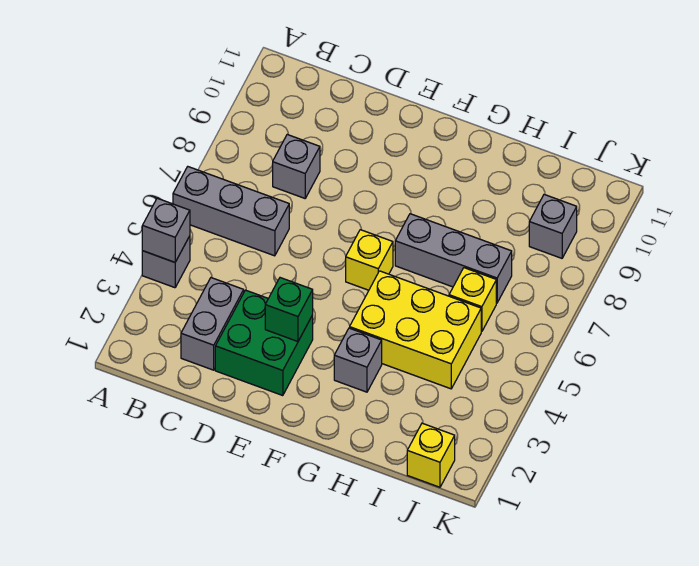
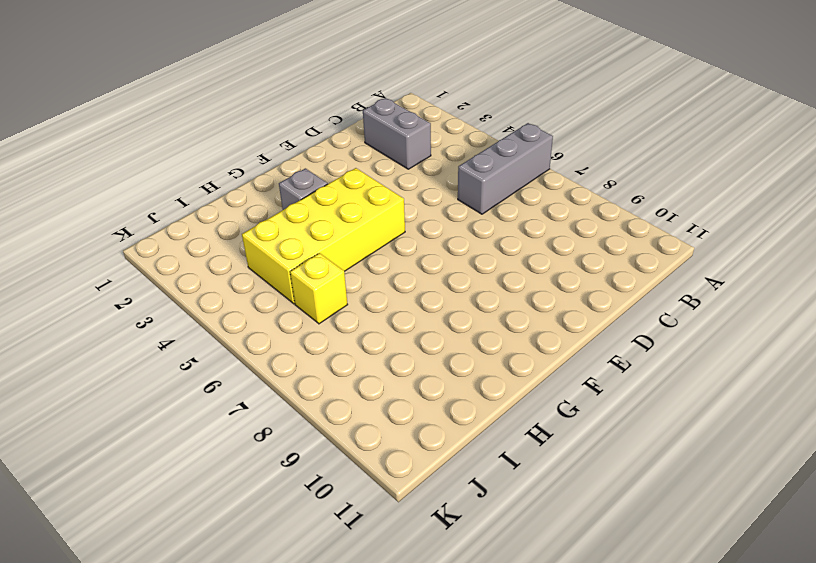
yellow 2x4 brick [242,168,405,304] -> yellow 2x3 brick [350,271,481,389]
none -> grey 1x1 brick [142,236,190,288]
none -> grey 1x1 brick [273,135,320,198]
none -> green 2x2 brick [215,290,313,396]

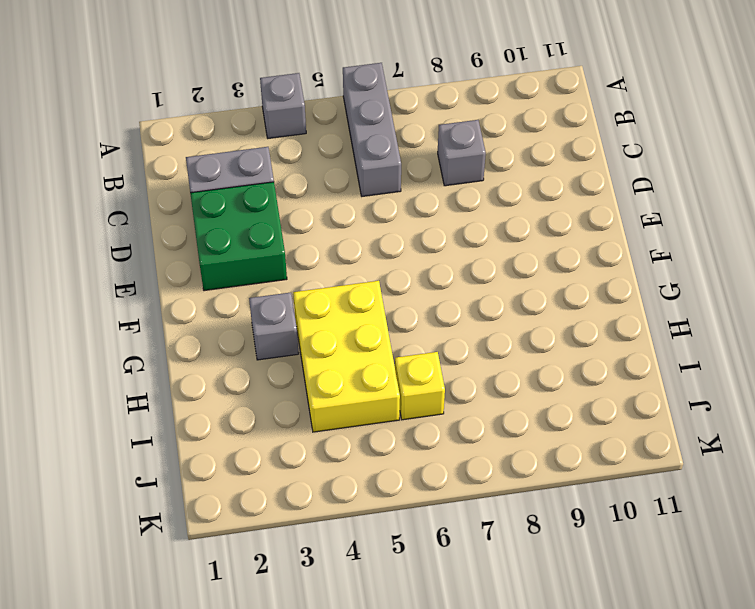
none -> yellow 1x1 brick [346,230,393,290]
none -> grey 1x3 brick [395,214,512,303]
none -> yellow 1x1 brick [407,423,455,487]

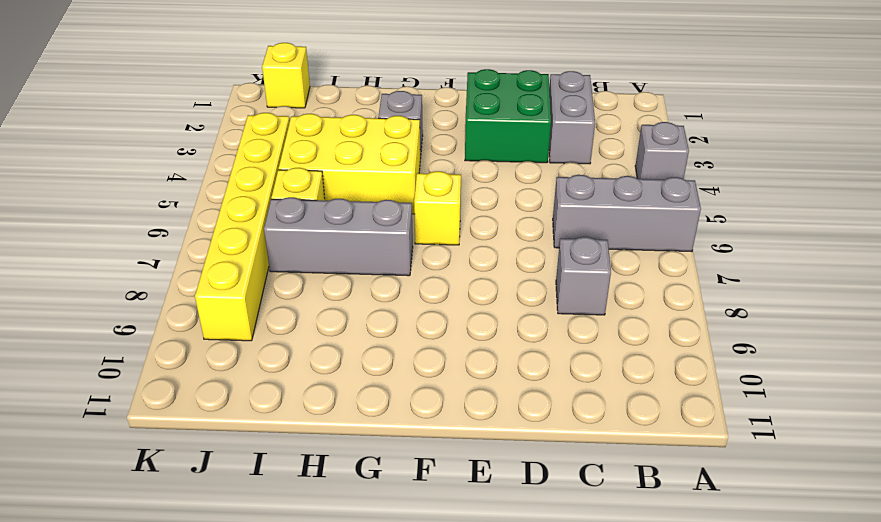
yellow 1x6 brick [195,113,290,341] -> grey 1x1 brick [529,194,577,258]
none -> grey 1x1 brick [142,198,190,262]
none -> green 1x1 brick [265,278,313,341]

